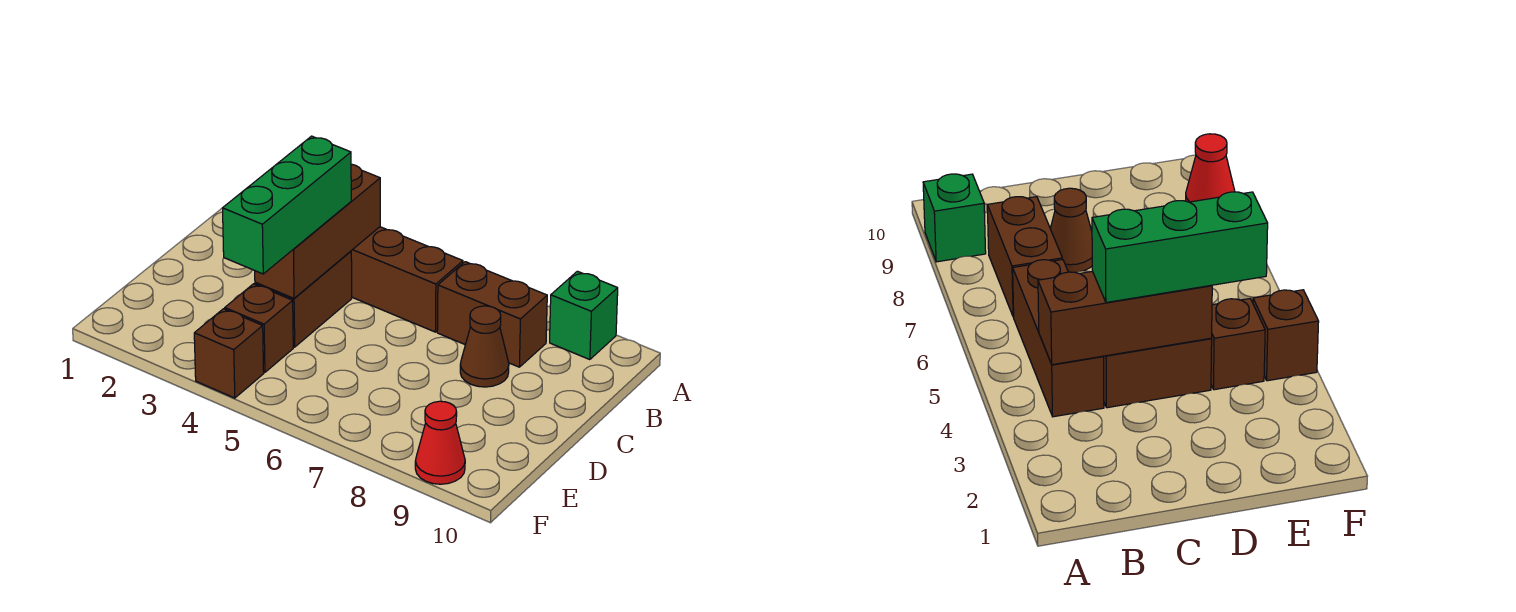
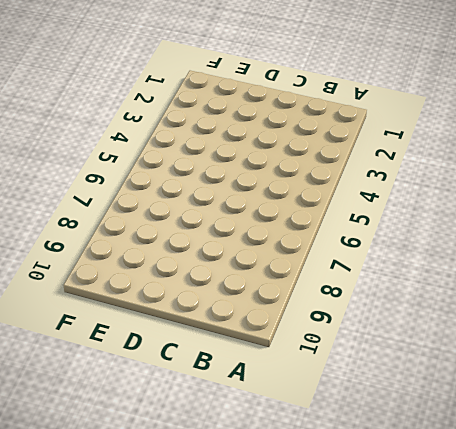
none -> green 1x1 brick [550,271,618,360]
none -> brown 1x3 brick [351,227,463,332]

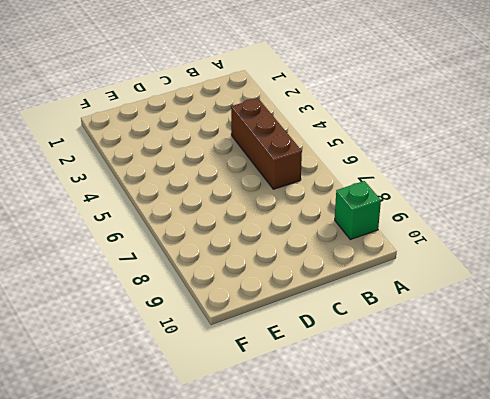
none -> brown 1x2 brick [437,262,547,367]
none -> brown 1x2 brick [255,251,352,347]

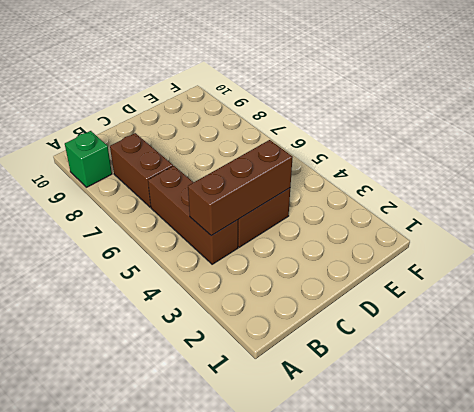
none -> brown 1x1 cone [460,306,509,387]
none -> brown 1x1 brick [225,284,293,372]

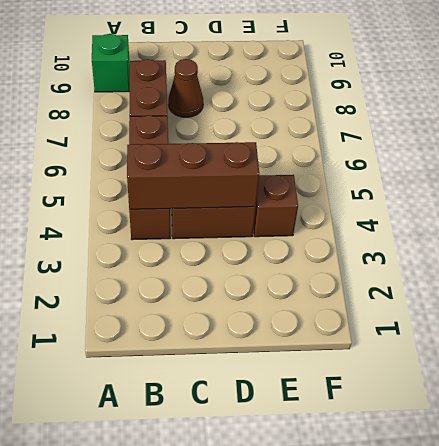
none -> brown 1x1 brick [194,309,264,398]
none -> red 1x1 cone [415,401,465,484]

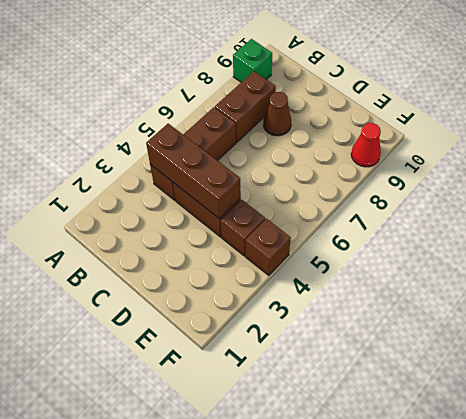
none -> green 1x3 brick [223,136,351,274]

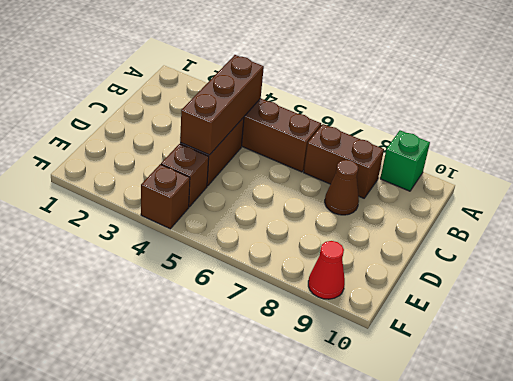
none -> green 1x3 brick [223,136,351,274]

